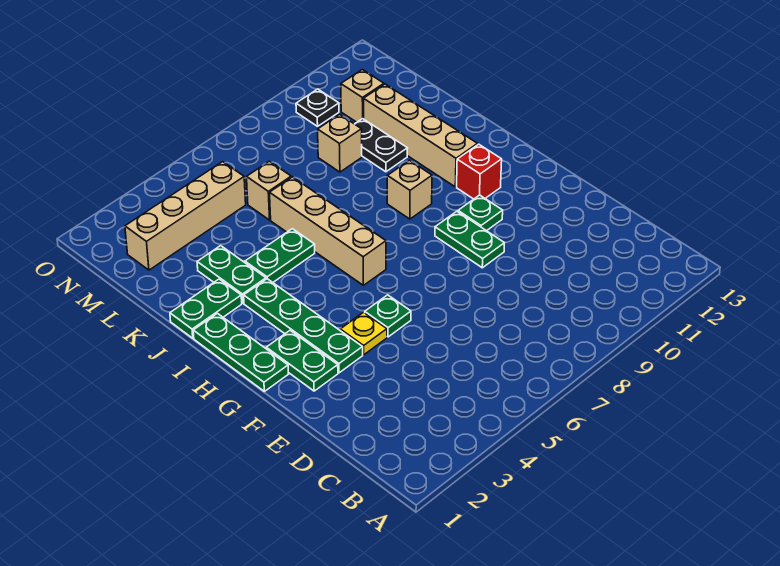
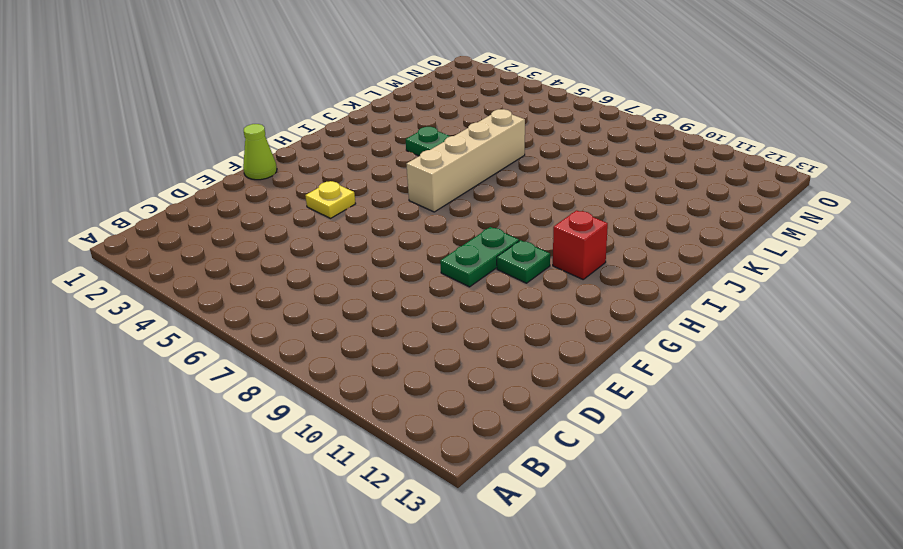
lime 1x1 cone [243,124,277,180] -> none
none -> green 1x2 plate [266,331,338,391]
none -> green 1x4 plate [244,279,363,373]
none -> green 1x1 plate [365,295,411,337]

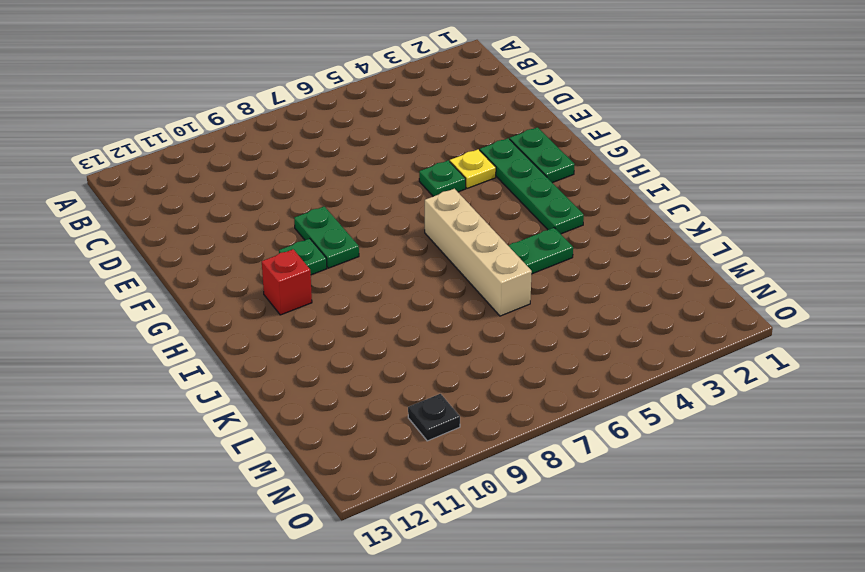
none -> green 1x3 plate [193,313,288,391]
none -> tan 1x1 brick [387,160,432,219]
none -> tan 1x4 brick [364,84,478,187]

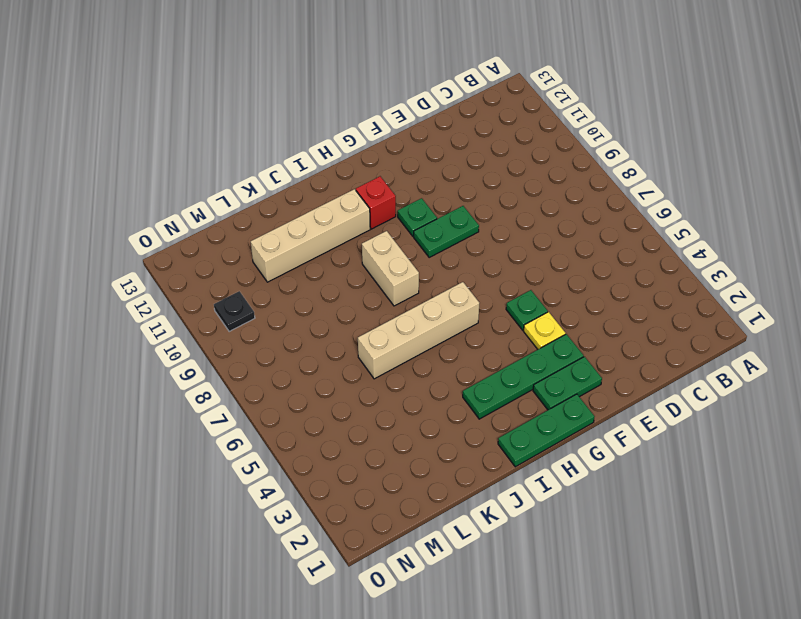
tan 1x2 brick [362,231,419,306] -> tan 1x1 brick [387,160,432,219]
none -> green 1x2 plate [170,279,242,338]
none -> green 1x2 plate [197,246,266,303]
none -> green 1x2 plate [245,229,315,282]

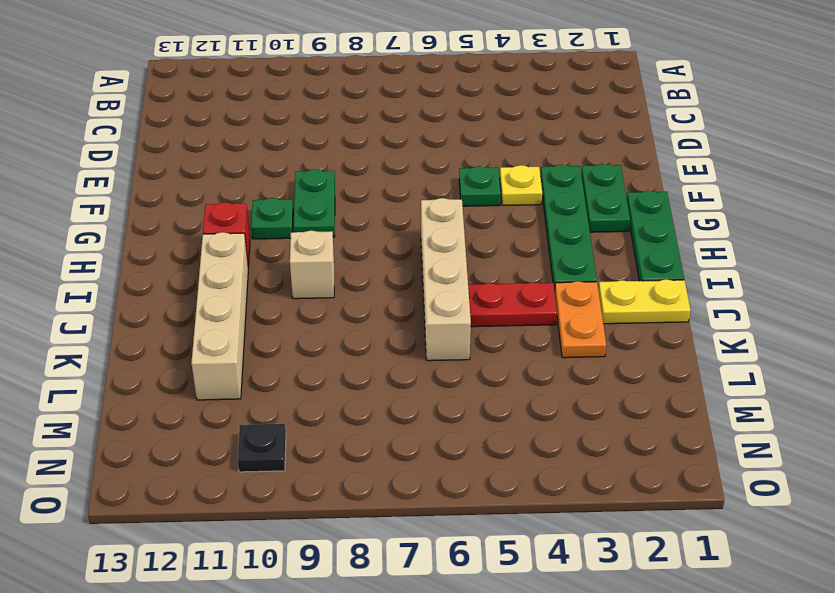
yellow 1x2 plate [598,279,691,324] -> green 1x2 plate [170,279,242,338]
orange 1x2 plate [555,281,606,358] -> green 1x2 plate [197,246,266,303]
red 1x2 plate [468,282,557,327] -> green 1x2 plate [245,229,315,282]
none -> black 1x2 plate [355,119,408,172]
none -> tan 1x1 brick [247,161,291,220]
none -> tan 1x1 brick [318,114,362,172]

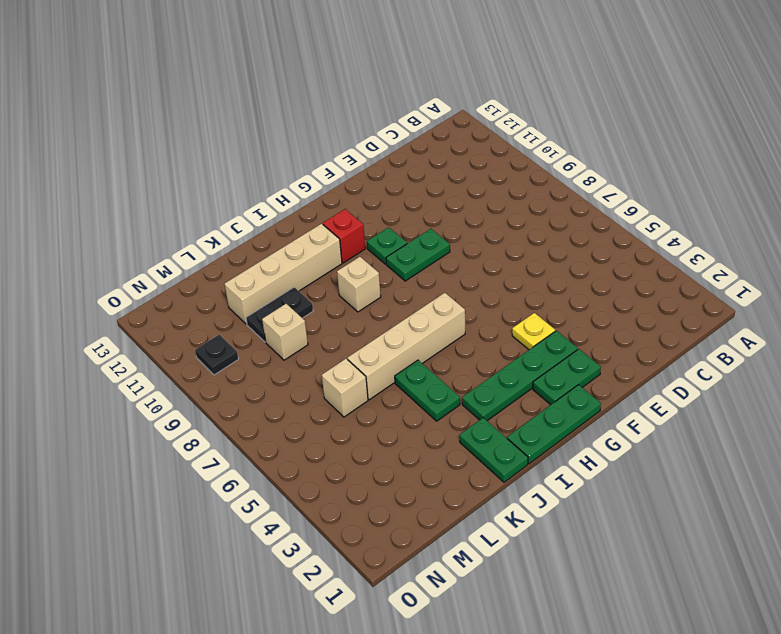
none -> green 1x1 plate [365,295,411,337]
none -> green 1x2 plate [197,246,266,303]
none -> tan 1x4 brick [125,162,246,270]

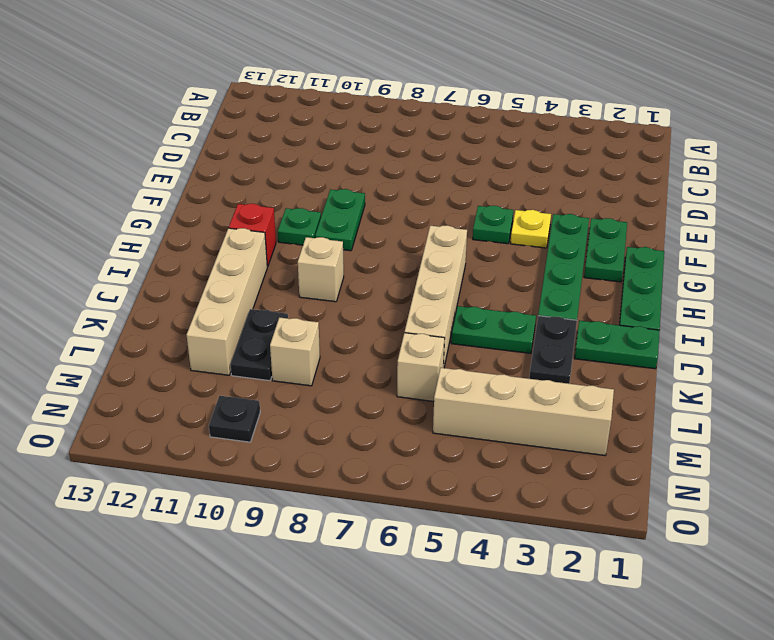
black 1x2 plate [529,316,577,384] -> green 1x2 plate [197,246,266,303]
none -> tan 1x1 brick [341,70,384,122]

